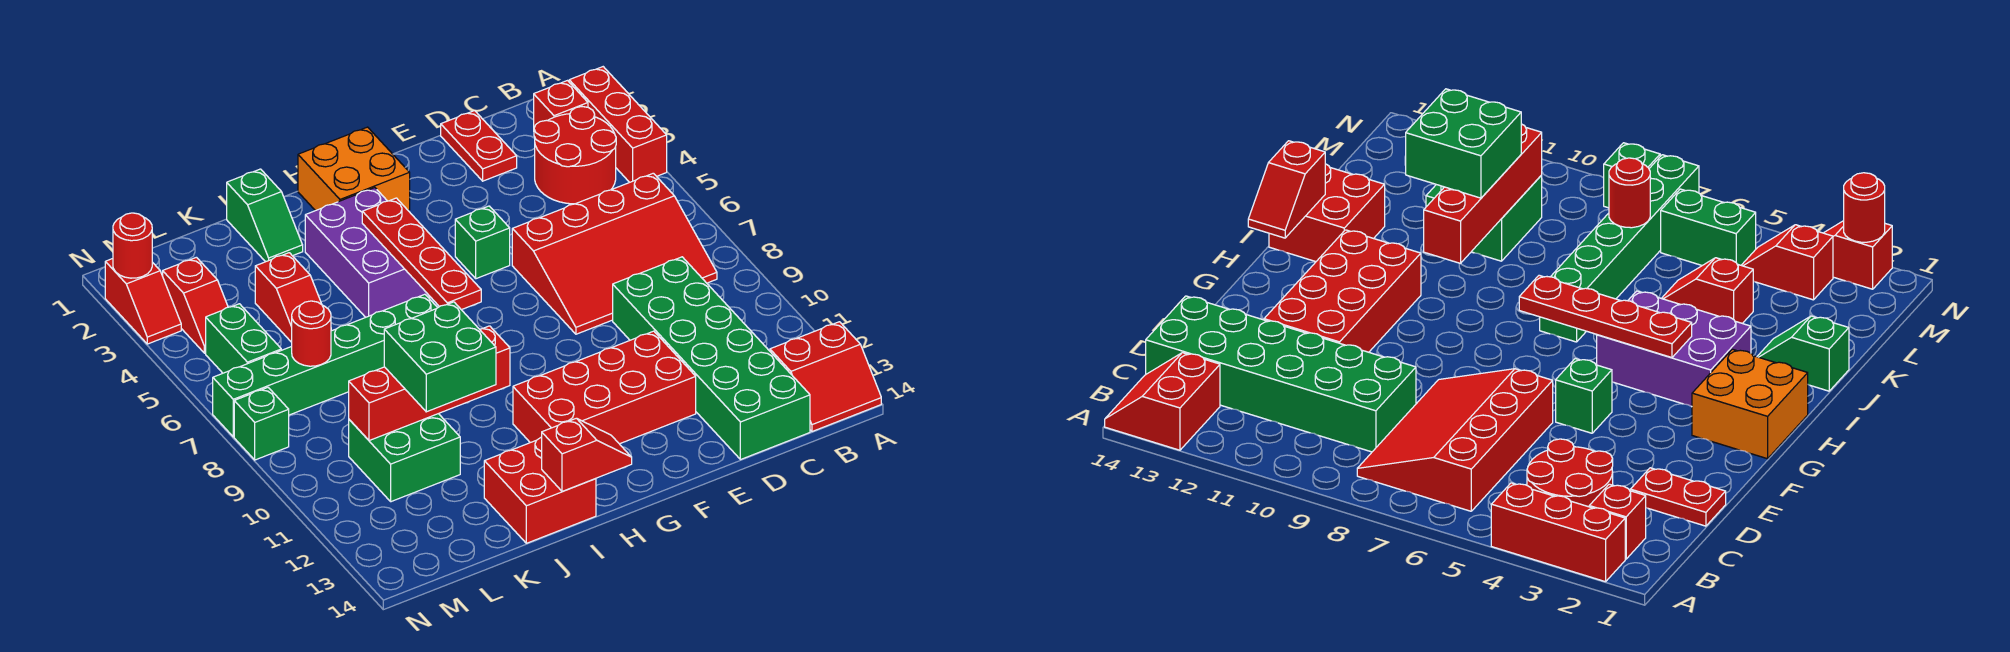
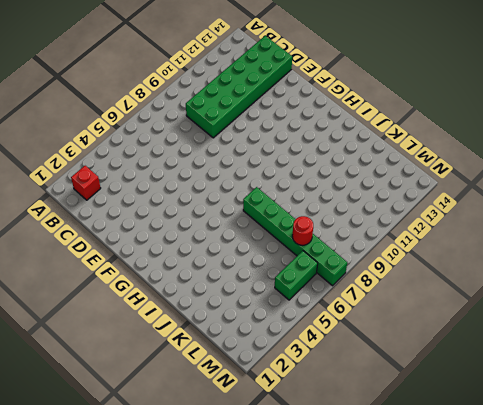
none -> red 1x3 brick [569,67,667,182]
none -> red 2x2 slope [770,322,881,432]
none -> red 2x2 round brick [534,107,616,204]

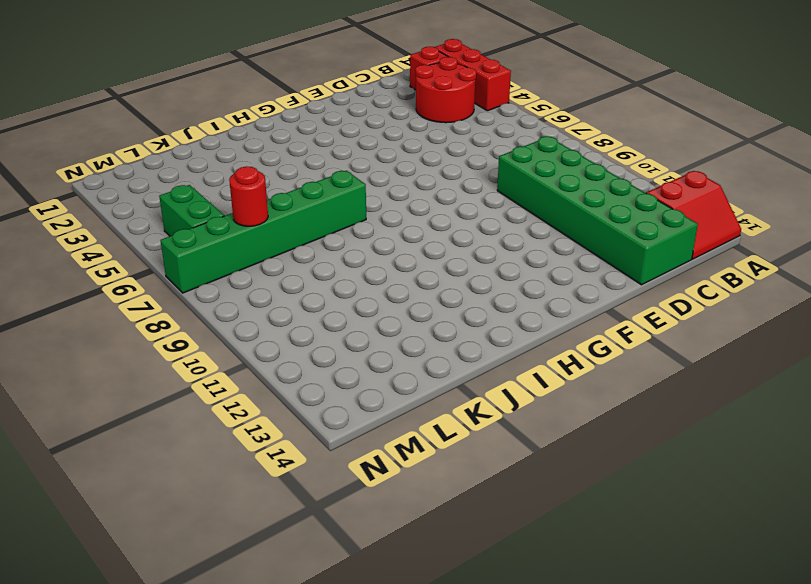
none -> red 3x4 slope [512,173,717,334]
none -> red 1x2 plate [441,111,517,181]
none -> red 2x4 brick [513,331,696,444]

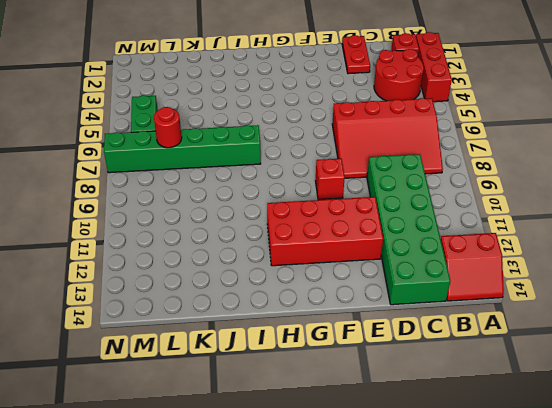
red 1x1 brick [316,159,345,200] -> none
none -> green 1x1 brick [455,206,510,279]
none -> orange 2x2 brick [298,127,410,211]
none -> purple 2x3 brick [305,188,430,317]

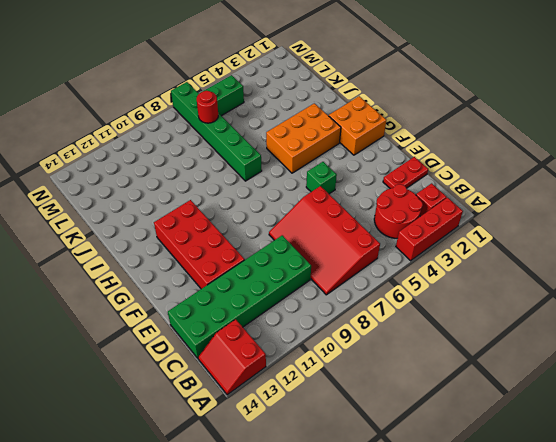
orange 2x3 brick [266,103,341,173] -> purple 2x3 brick [305,188,430,317]
none -> red 2x2 brick [484,437,596,543]
none -> green 1x2 slope [227,169,303,262]
none -> red 1x2 slope [255,253,322,342]

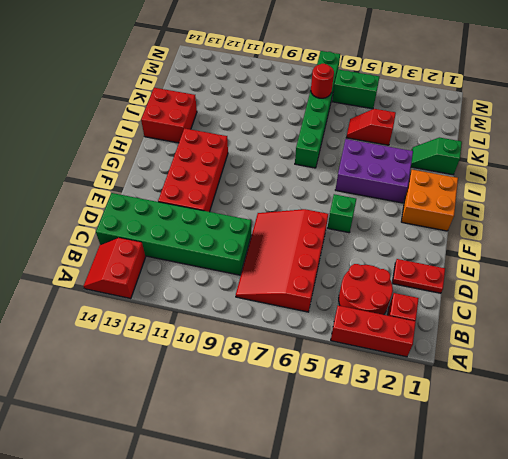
none -> green 2x2 brick [349,414,460,502]
none -> red 1x2 slope [163,257,228,353]
none -> red 1x2 slope [105,259,181,344]

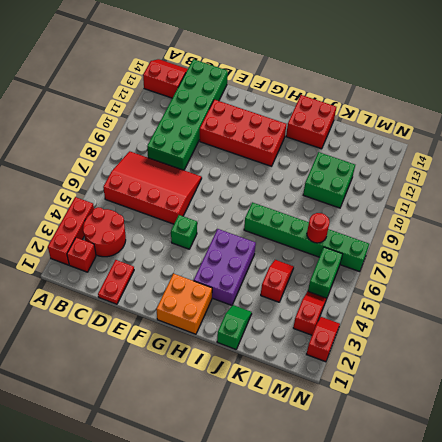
none -> green 1x1 brick [234,388,289,460]
none -> red 1x4 plate [362,198,481,310]
none -> red 1x2 slope [542,418,632,492]

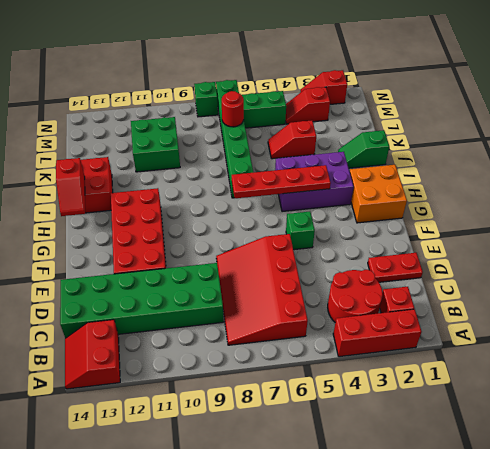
none -> red 1x4 brick [349,326,510,441]
none -> red 1x1 round brick [113,213,152,278]
none -> green 2x2 brick [384,302,496,412]

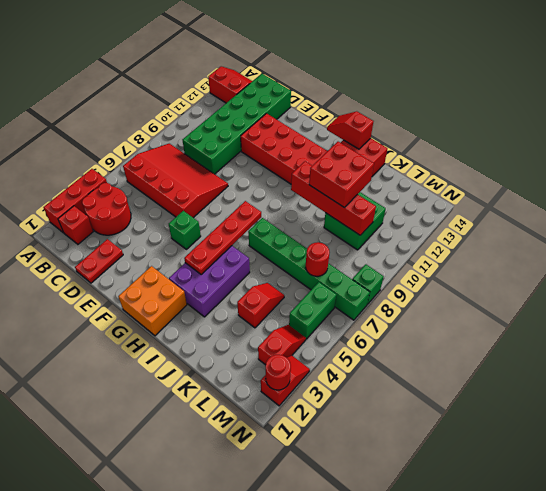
red 2x2 brick [309,142,374,207] -> green 2x2 brick [384,302,496,412]
none -> green 1x2 slope [227,169,303,262]

